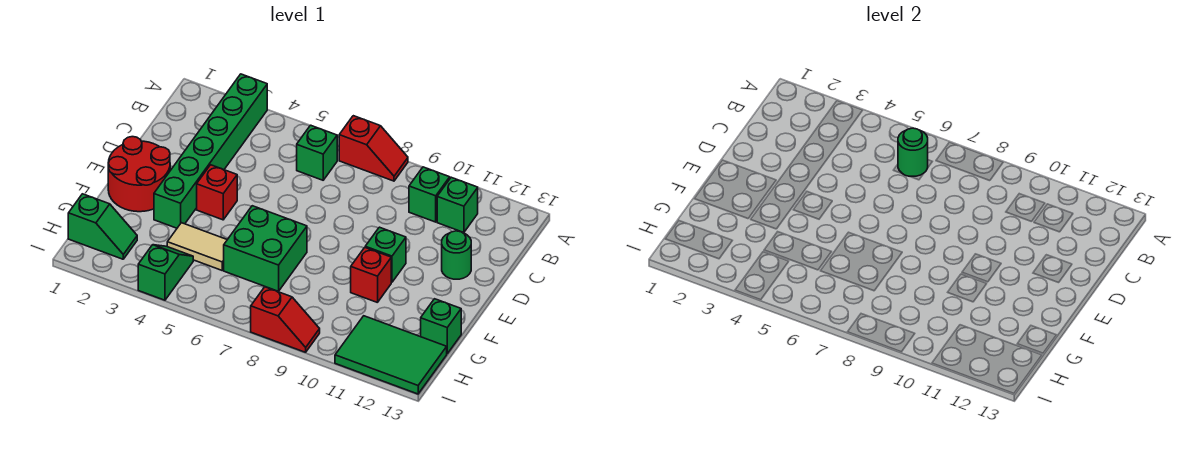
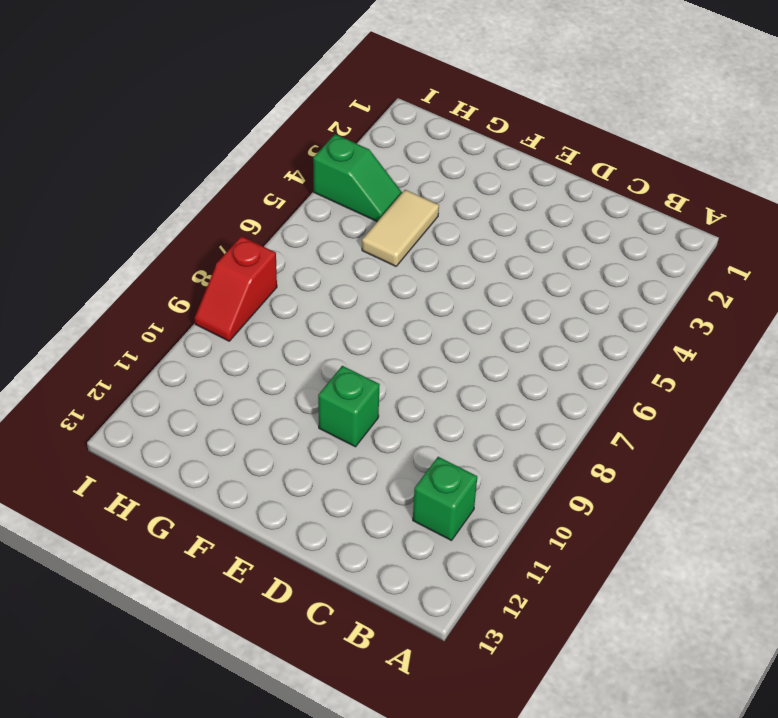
none -> green 1x6 brick [154,74,267,228]
none -> red 1x2 slope [339,116,408,181]
none -> green 1x1 brick [297,125,337,180]

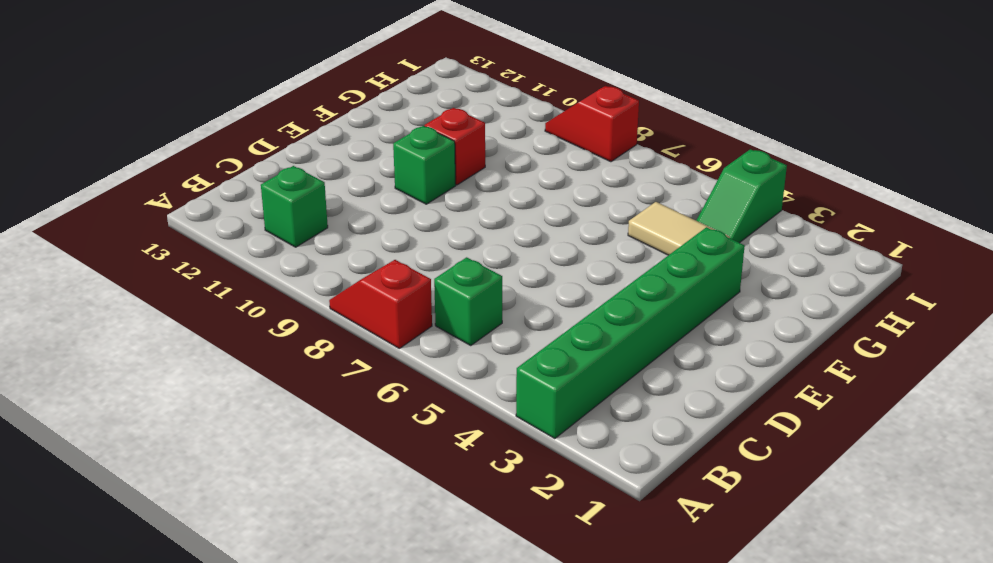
none -> green 1x1 brick [409,167,450,222]
none -> green 1x1 round brick [442,231,471,279]
none -> red 2x2 round brick [108,137,170,212]

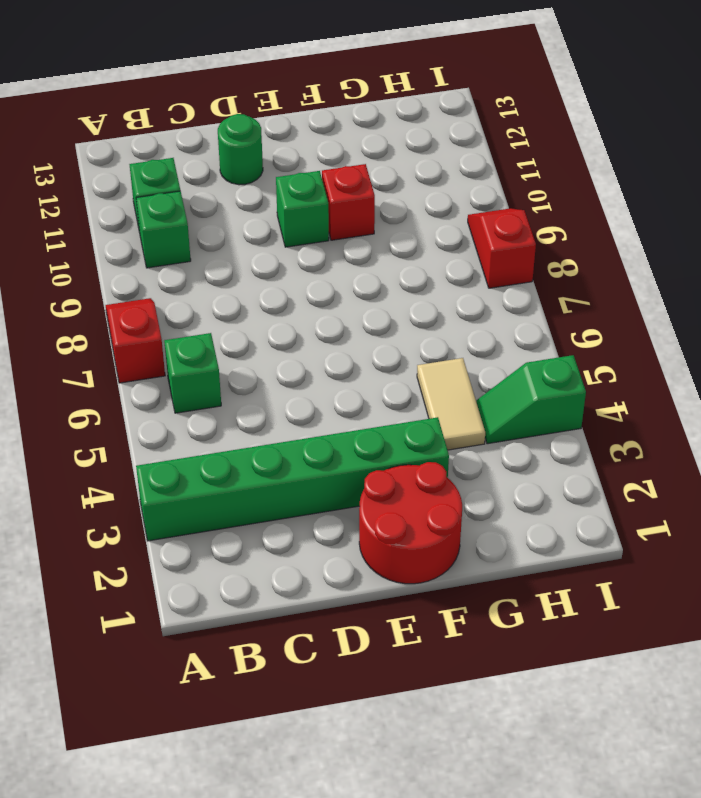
none -> red 1x1 brick [197,165,237,220]
none -> green 2x2 brick [224,206,307,291]
none -> green 1x1 brick [421,299,461,354]

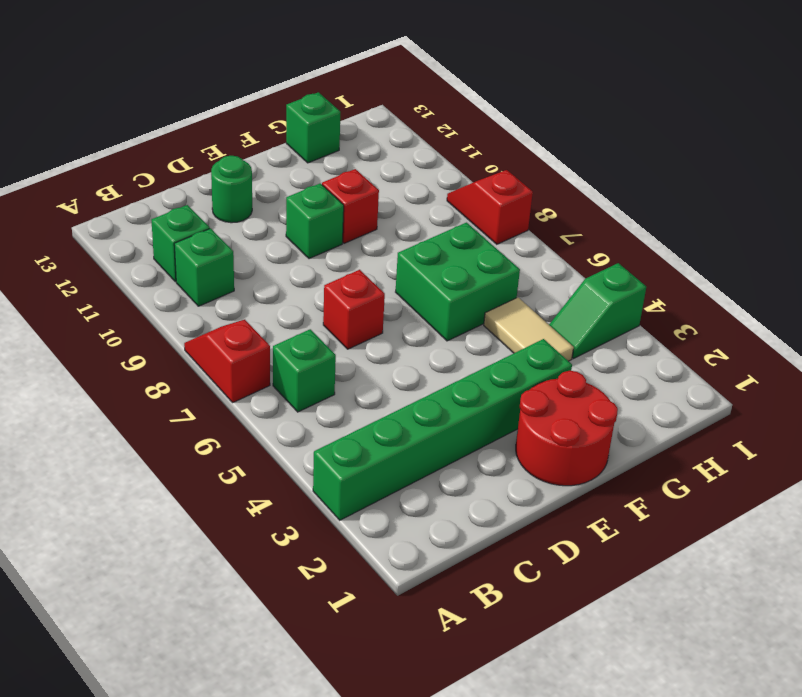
red 1x1 brick [323,270,385,349] -> red 1x1 brick moved to [197,165,237,220]
none -> green 1x2 slope [68,194,137,259]
none -> green 2x3 tile [335,316,447,394]
none -> green 1x1 round brick [898,128,928,176]

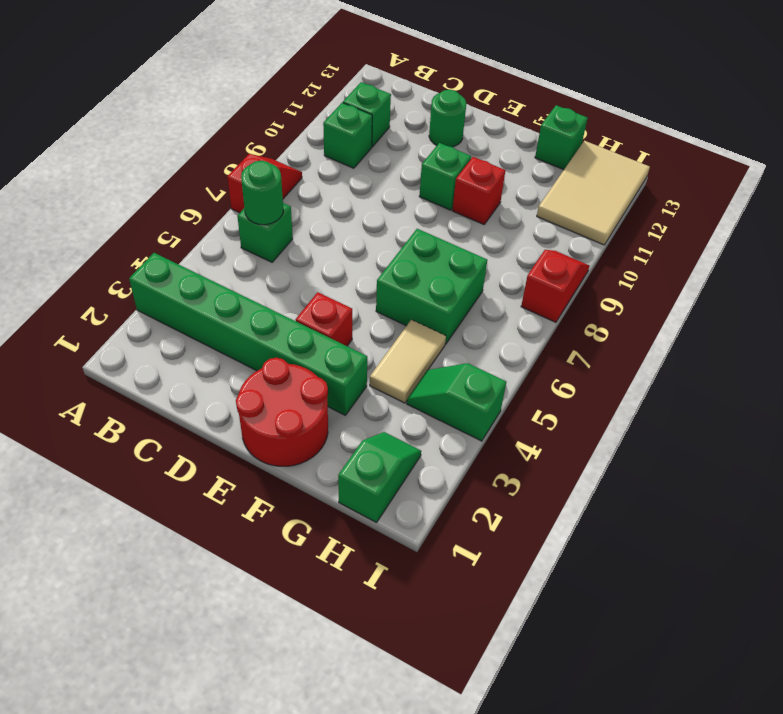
tan 2x3 tile [537,141,650,245] -> green 2x3 tile [335,316,447,394]

